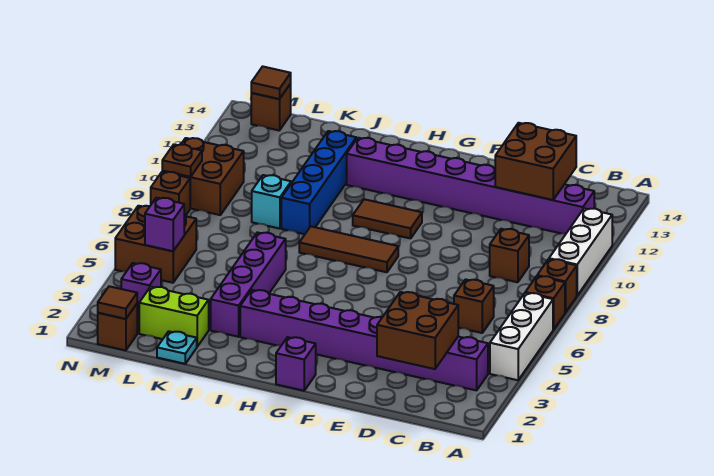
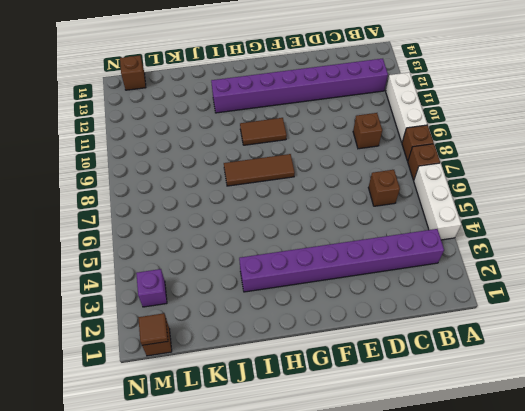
none -> purple 1x1 brick [276,337,316,391]
none -> purple 1x4 brick [211,232,286,337]
none -> blue 1x4 brick [281,131,356,234]

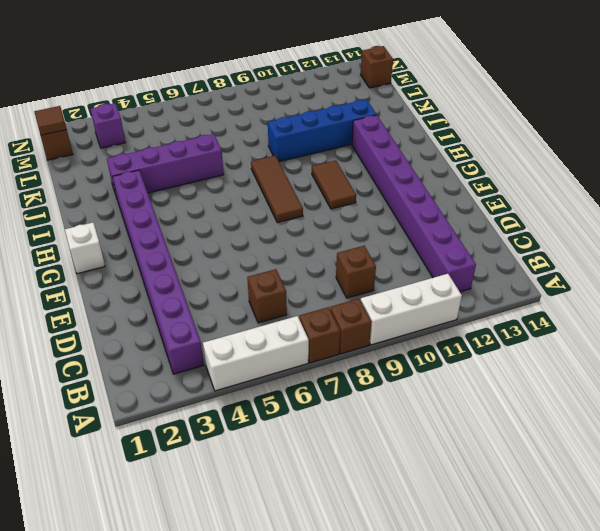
white 1x1 brick [65,223,105,274] -> purple 1x1 brick [276,337,316,391]
none -> cyan 1x1 plate [157,331,197,364]
none -> lime 1x2 brick [139,287,209,347]
none -> cyan 1x1 brick [252,175,291,229]

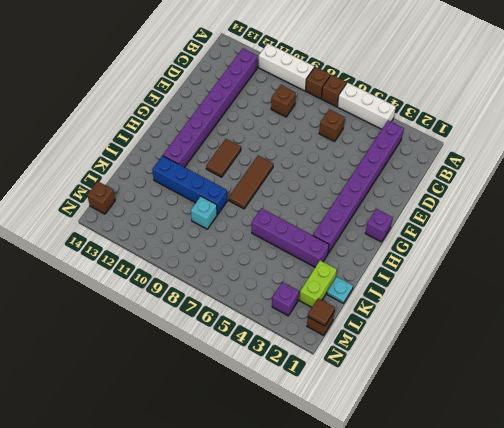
none -> brown 2x2 brick [115,206,196,283]
none -> brown 2x2 brick [162,138,244,215]
none -> brown 1x1 brick [151,172,190,216]

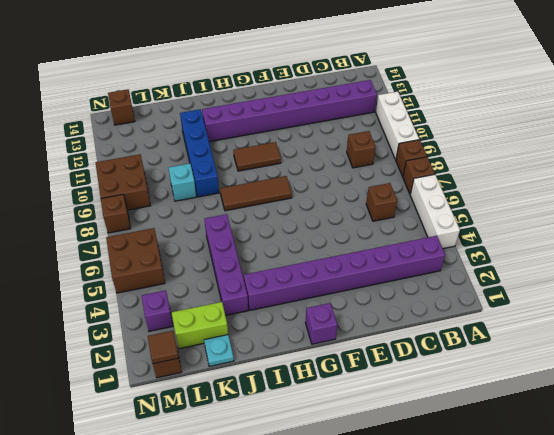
none -> brown 2x2 brick [377,292,458,369]
none -> brown 2x2 brick [495,123,576,200]
none -> purple 1x1 brick [145,198,184,251]

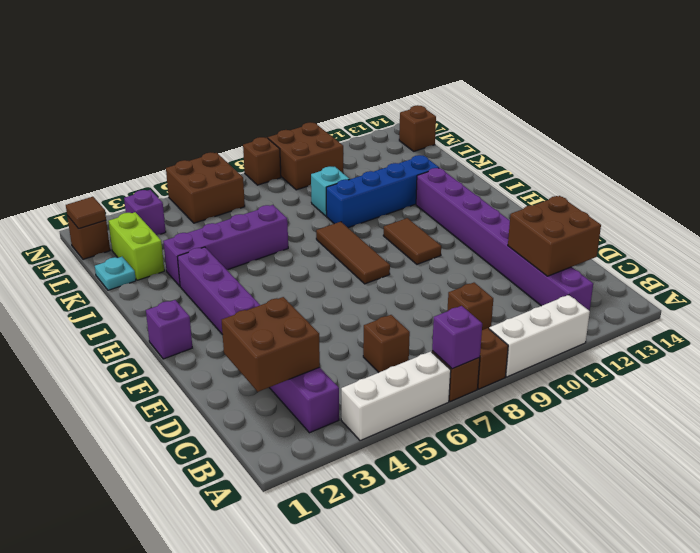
purple 1x1 brick [432,306,482,369] -> purple 1x1 brick moved to [145,198,184,251]
none -> brown 1x1 tile [251,66,291,99]
none -> brown 1x1 plate [162,144,202,177]

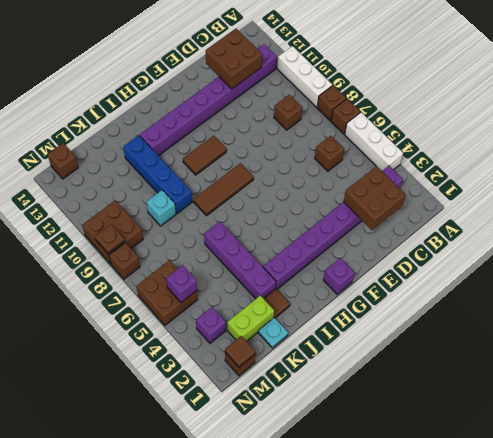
brown 1x1 tile [264,289,290,318] -> brown 1x1 tile moved to [251,66,291,99]

